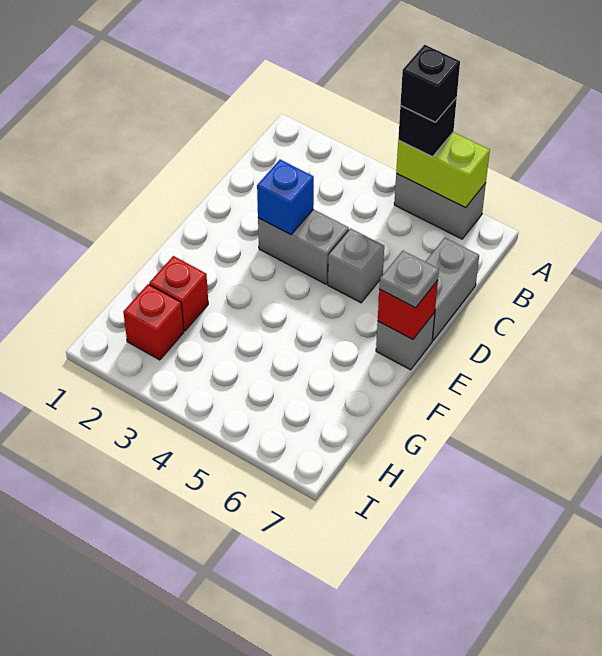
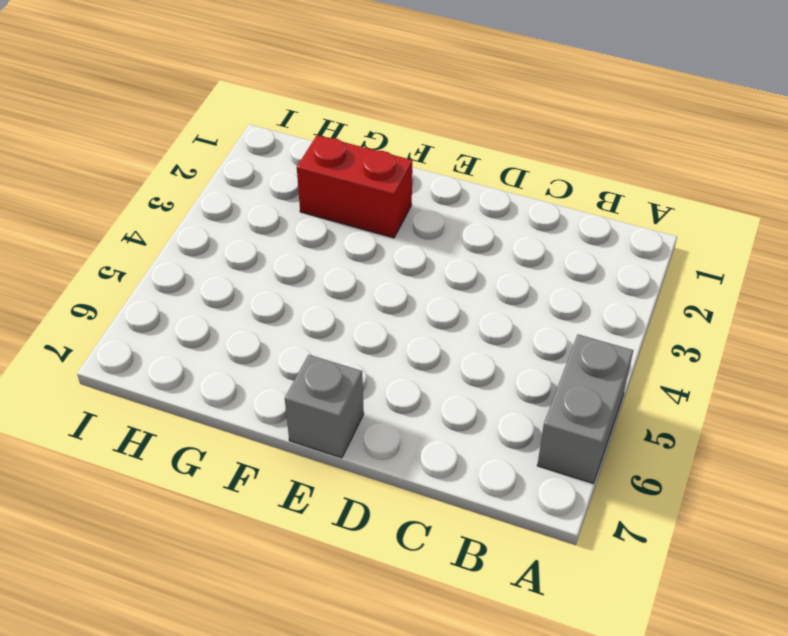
red 1x2 brick [297,135,412,238] -> red 1x1 brick [149,256,208,331]
none -> grey 1x2 brick [425,238,479,340]
none -> grey 1x2 brick [258,209,349,284]
none -> grey 1x1 brick [328,228,384,303]

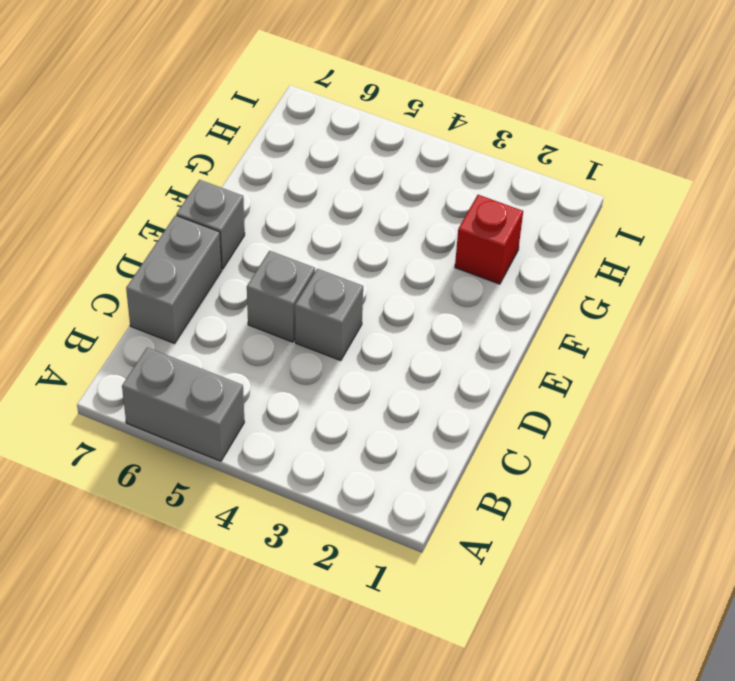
grey 1x1 brick [295,269,363,361] -> grey 1x2 brick [258,209,349,284]
none -> red 1x1 brick [123,284,184,360]
none -> lime 1x2 brick [396,132,490,208]
none -> blue 1x1 brick [257,160,314,235]

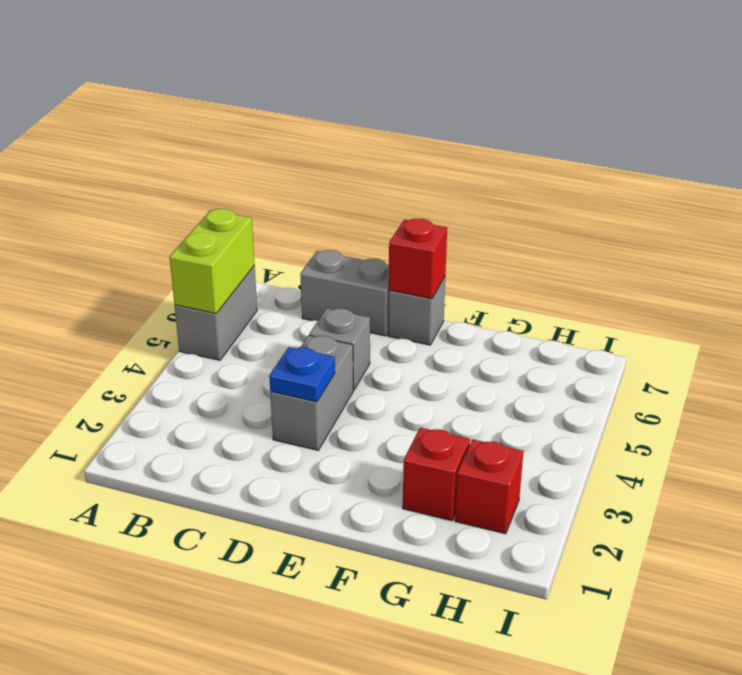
blue 1x1 plate [269,347,335,402] -> blue 1x1 brick [257,160,314,235]
none -> black 1x1 brick [398,98,457,157]
none -> grey 1x1 plate [379,251,439,308]
none -> black 1x1 brick [400,45,460,122]

